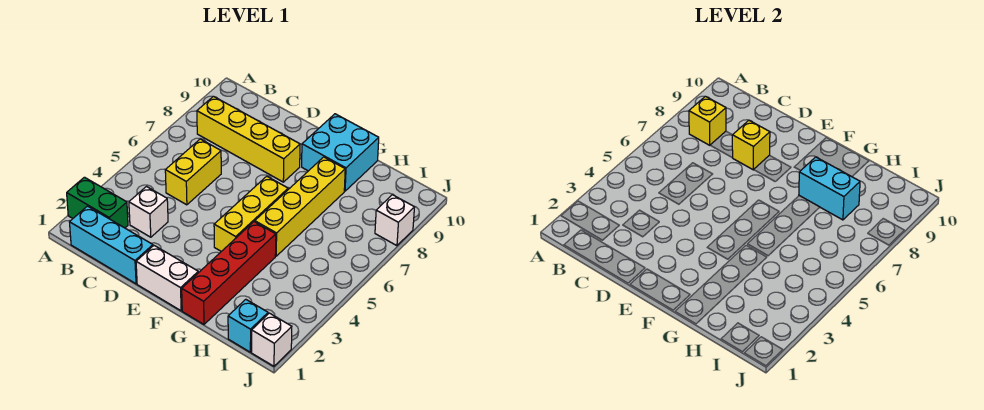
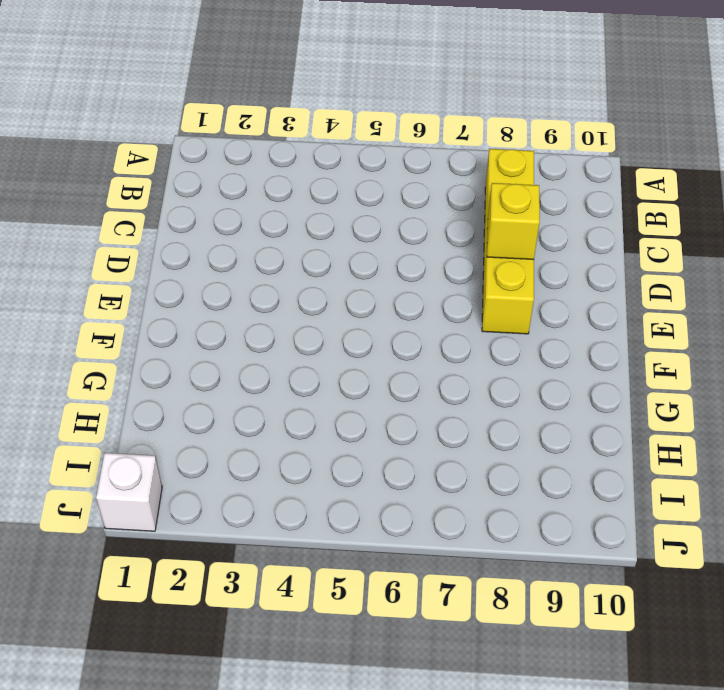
none -> green 1x2 brick [67,177,128,228]
none -> cyan 1x3 brick [70,206,153,284]
none -> white 1x1 brick [129,187,168,237]

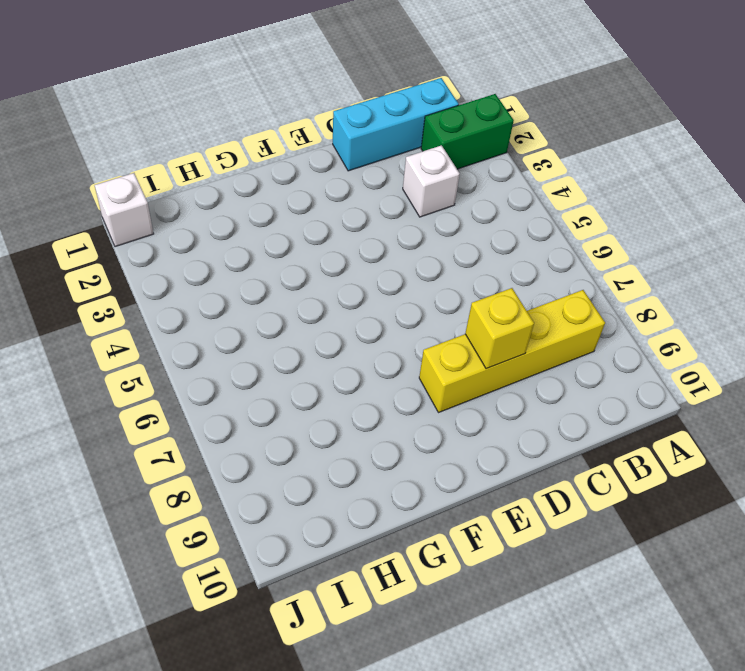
none -> yellow 1x2 brick [165,139,221,205]
none -> white 1x2 brick [136,246,198,311]
none -> yellow 1x3 brick [214,176,288,251]

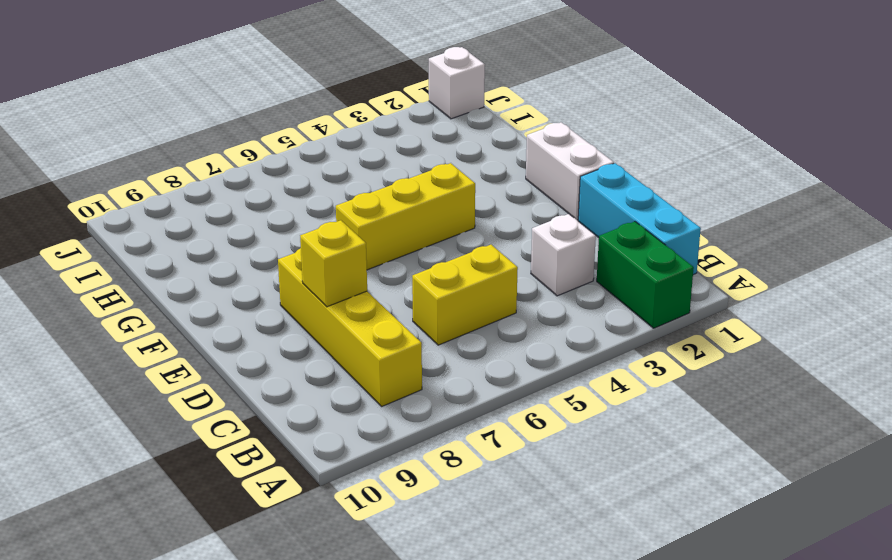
none -> cyan 2x2 brick [302,114,379,191]
none -> red 1x4 brick [182,222,276,324]
none -> yellow 1x4 brick [255,157,345,256]

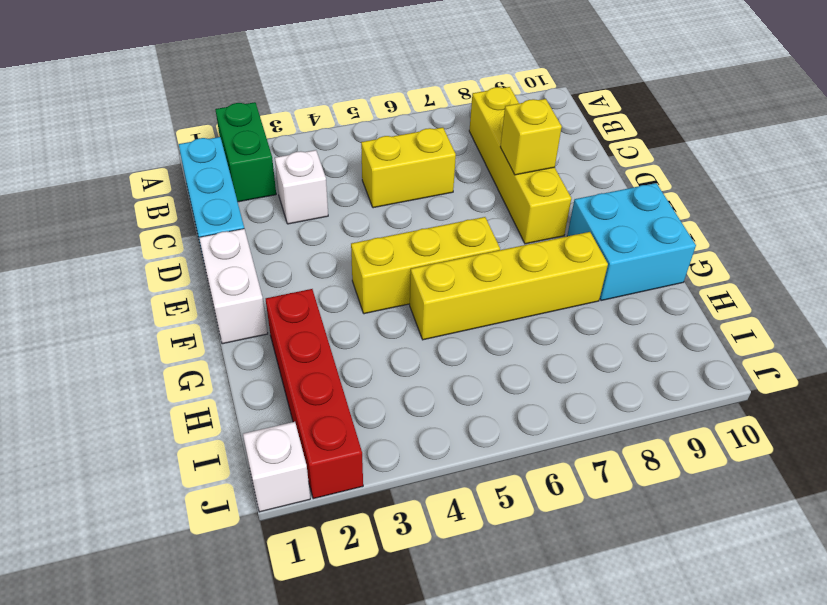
red 1x4 brick [266,289,363,499] -> red 1x4 brick turned to [182,222,276,324]
none -> cyan 1x1 brick [228,299,268,352]
none -> white 1x1 brick [375,195,415,246]
none -> yellow 1x1 brick [689,96,726,145]

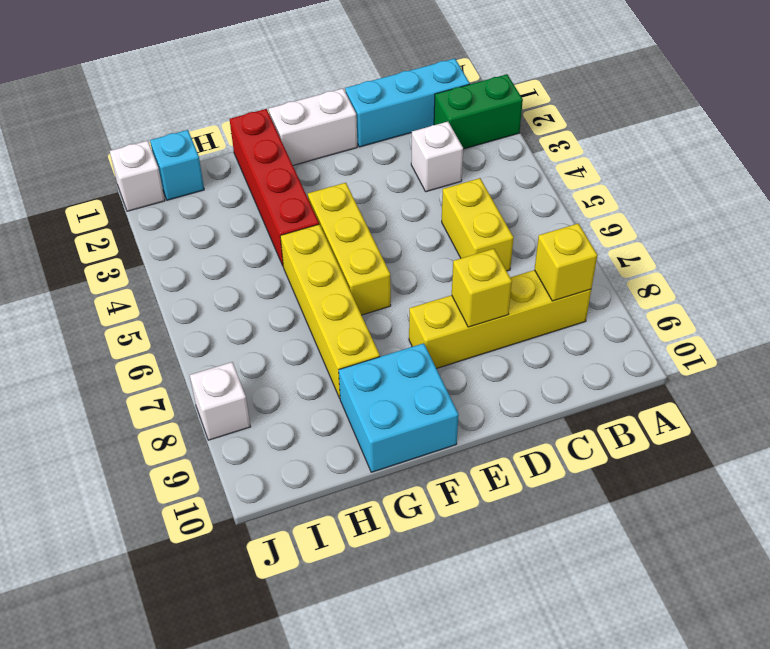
none -> cyan 1x2 brick [799,157,860,220]

